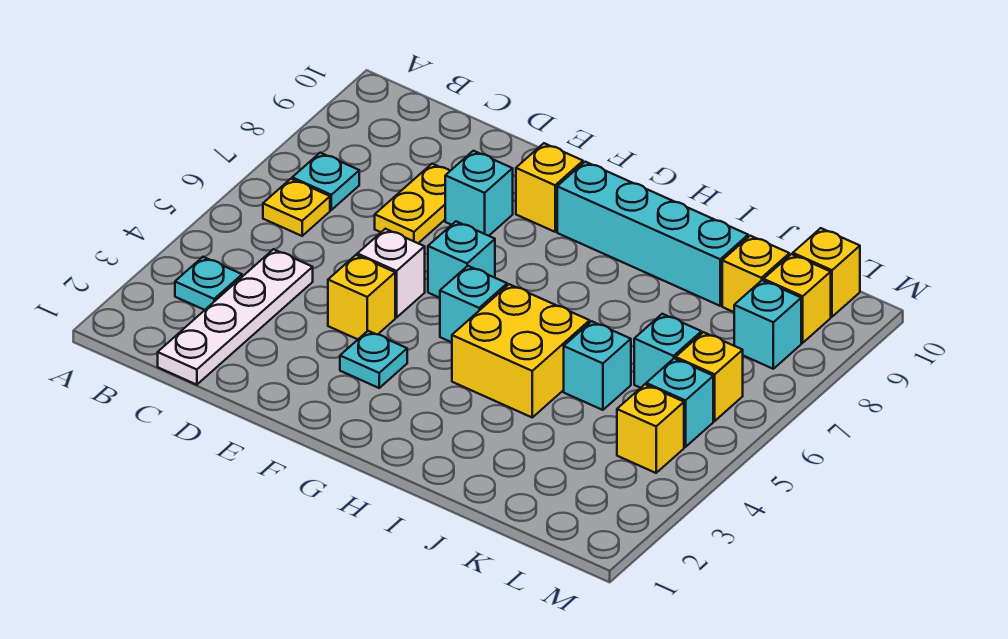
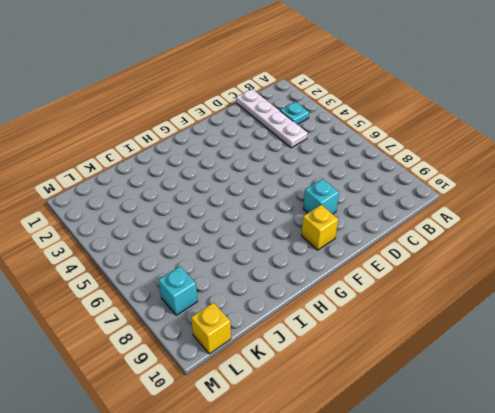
none -> yellow 1x1 plate [263,179,330,236]
none -> cyan 1x1 plate [292,153,359,210]
none -> yellow 1x2 plate [375,164,450,243]

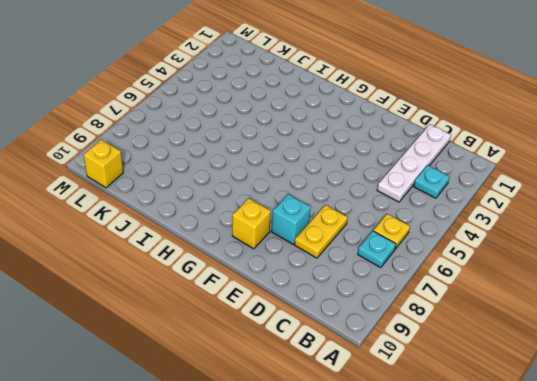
none -> yellow 1x1 brick [328,255,395,339]
none -> white 1x1 brick [357,229,425,318]
none -> cyan 1x1 plate [340,331,407,388]

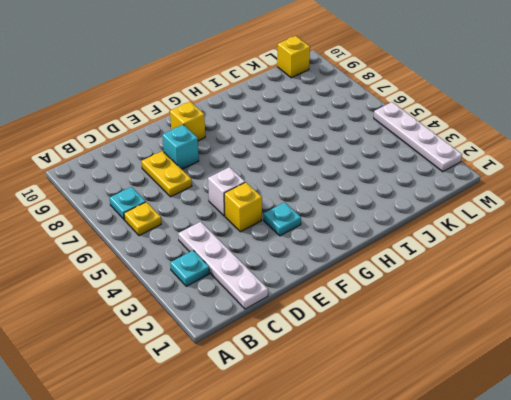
white 1x4 plate [374,102,462,172] -> none
none -> cyan 1x1 brick [428,221,495,298]
none -> cyan 1x1 brick [440,266,507,342]
none -> cyan 1x4 brick [557,162,748,306]

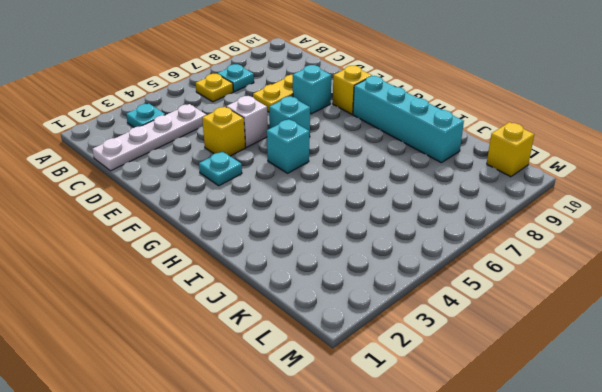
none -> yellow 2x2 brick [452,284,590,417]
none -> cyan 1x1 brick [564,321,631,410]
none -> cyan 1x1 brick [634,314,701,388]

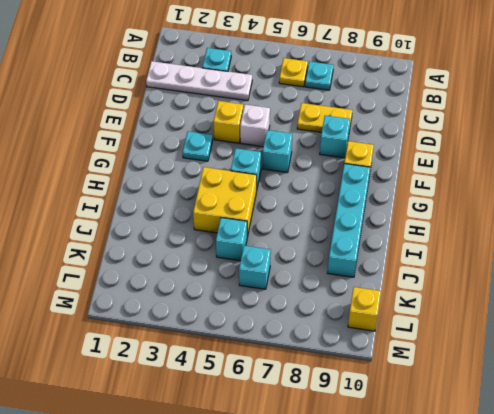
none -> yellow 1x1 brick [722,236,789,312]
none -> yellow 1x1 brick [617,384,684,473]
none -> cyan 1x1 brick [646,358,713,447]

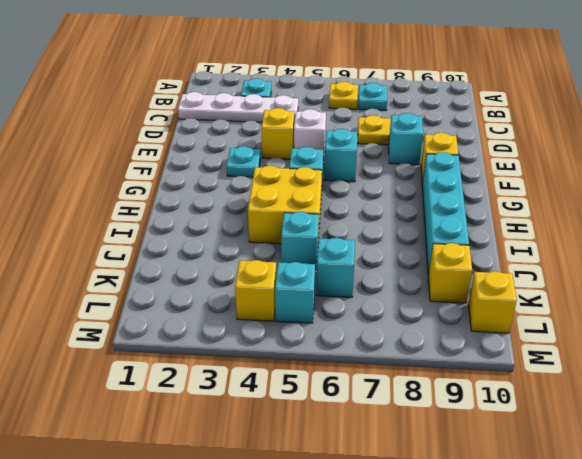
none -> yellow 1x1 brick [676,332,743,421]
none -> cyan 1x1 brick [734,280,801,369]
none -> yellow 1x1 brick [763,254,831,343]

